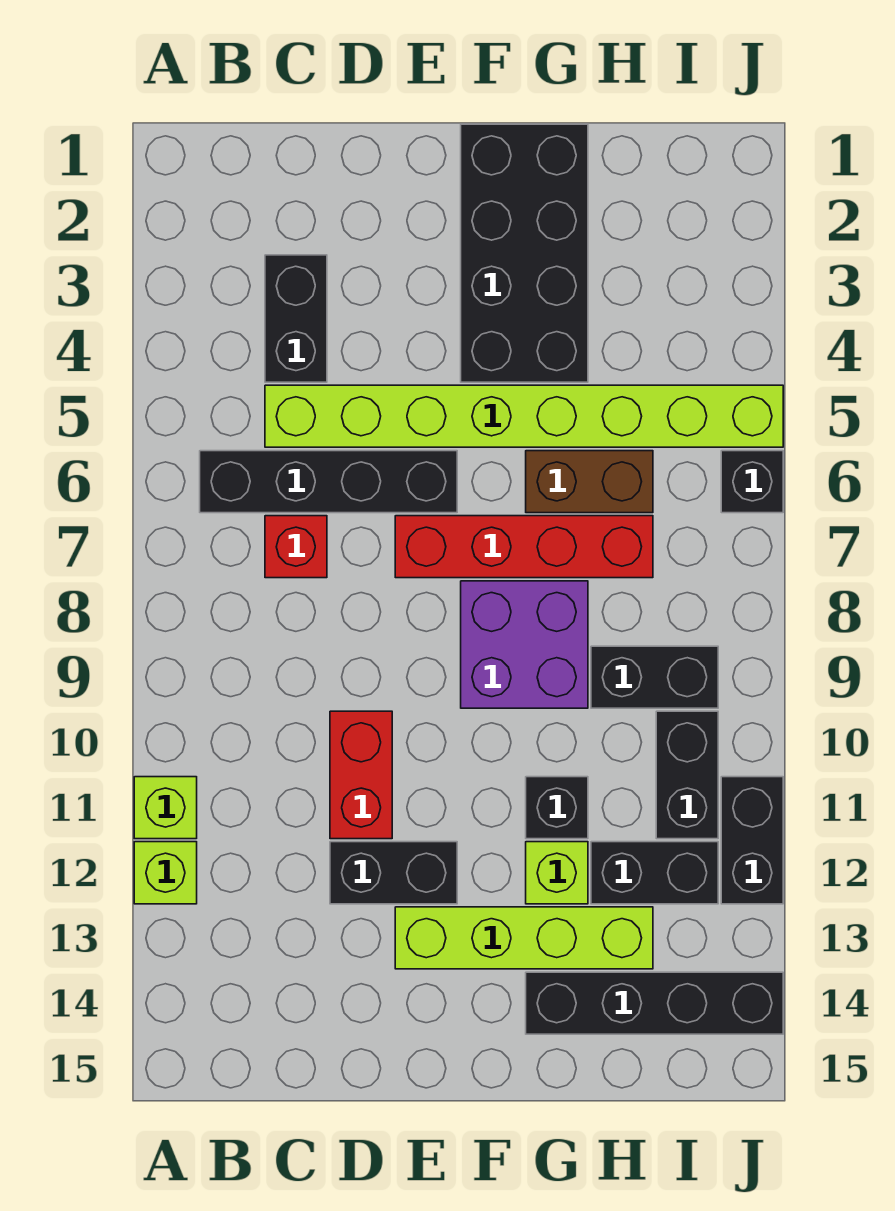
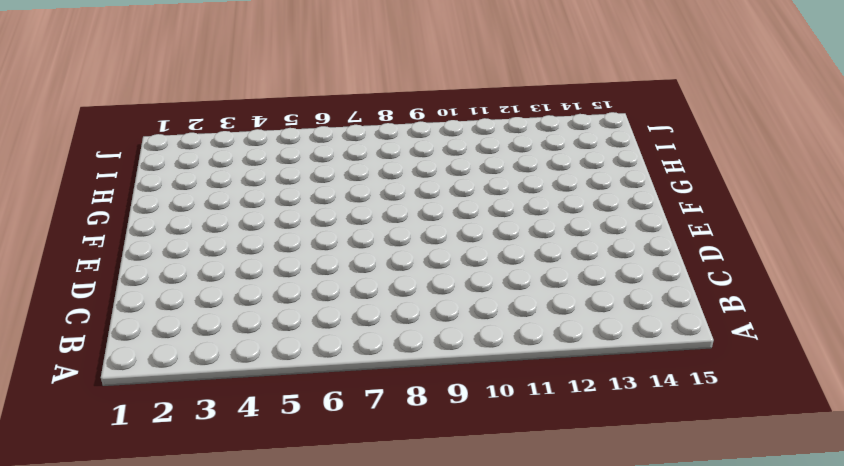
none -> lime 1x1 brick [134,777,197,839]
none -> lime 1x1 brick [134,842,197,904]
none -> black 1x4 brick [200,451,457,513]

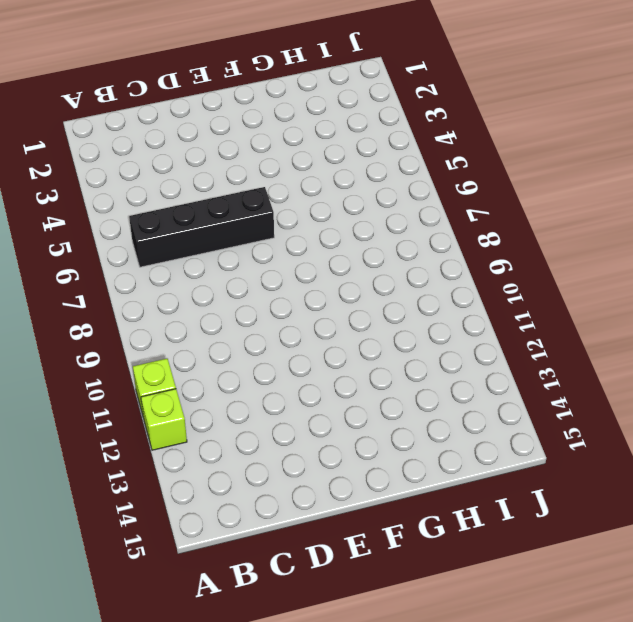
none -> black 1x2 brick [265,255,327,382]
none -> lime 1x8 brick [265,385,783,447]
none -> red 1x1 brick [265,516,327,578]

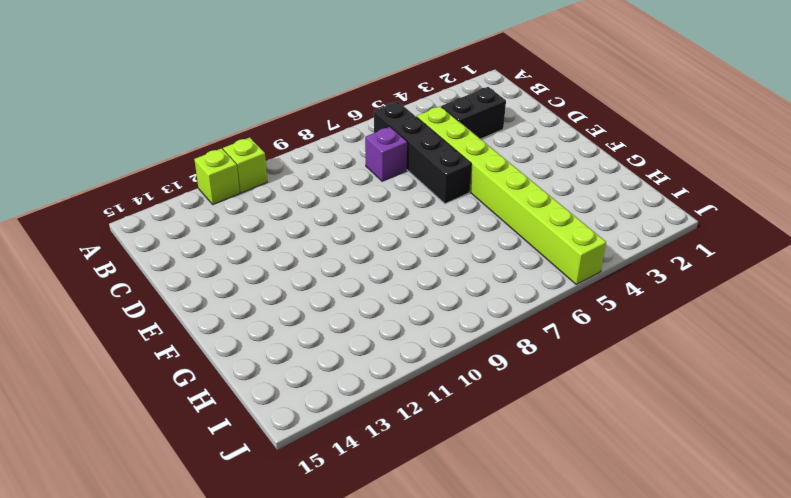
purple 1x1 brick [365,127,407,181] -> red 1x1 brick [265,516,327,578]
none -> red 1x2 brick [330,711,392,839]
none -> black 1x2 brick [330,842,457,904]
none -> red 1x4 brick [395,516,653,578]

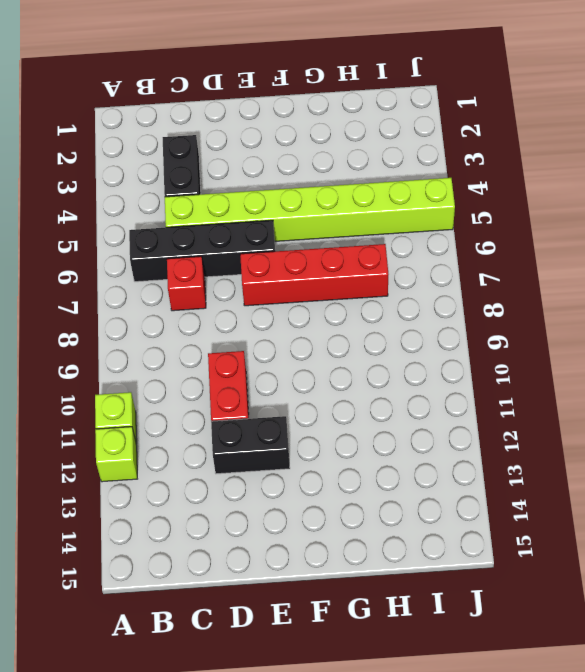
none -> lime 1x4 brick [395,907,653,969]
none -> black 2x4 brick [461,124,588,382]
none -> purple 2x2 brick [461,581,588,708]

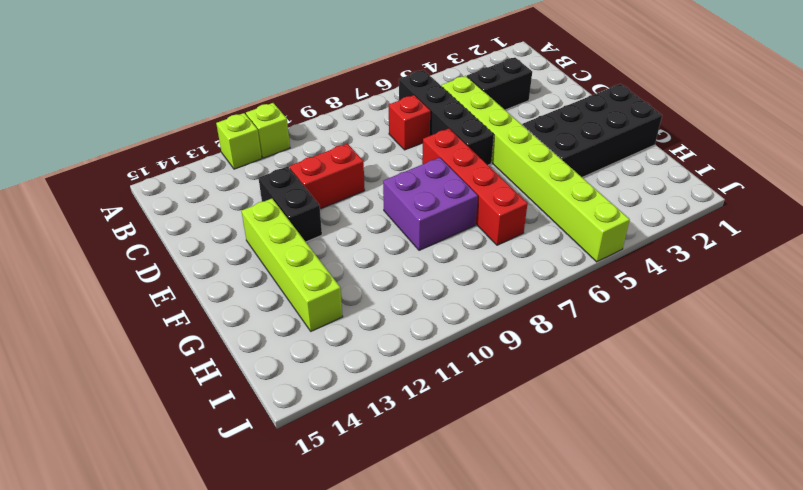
none -> brown 1x2 brick [526,451,653,513]
none -> black 1x1 brick [526,777,588,839]
none -> lime 1x1 brick [526,842,588,904]

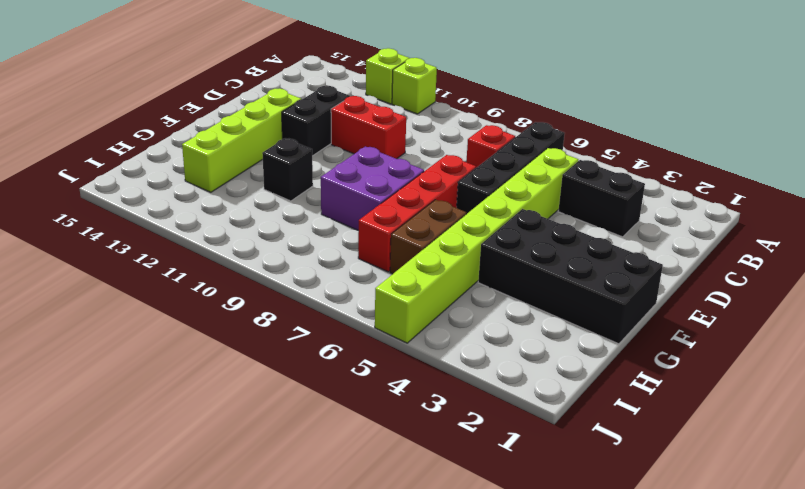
none -> lime 1x1 brick [526,842,588,904]
none -> black 1x4 brick [526,972,783,1034]
none -> black 1x2 brick [591,646,718,708]

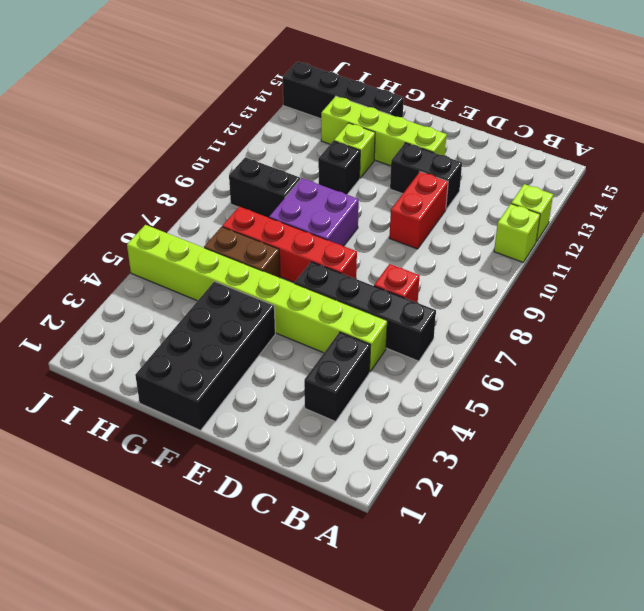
none -> black 1x2 brick [591,842,718,904]
none -> black 1x2 brick [656,711,718,839]
none -> black 1x1 brick [721,451,783,513]

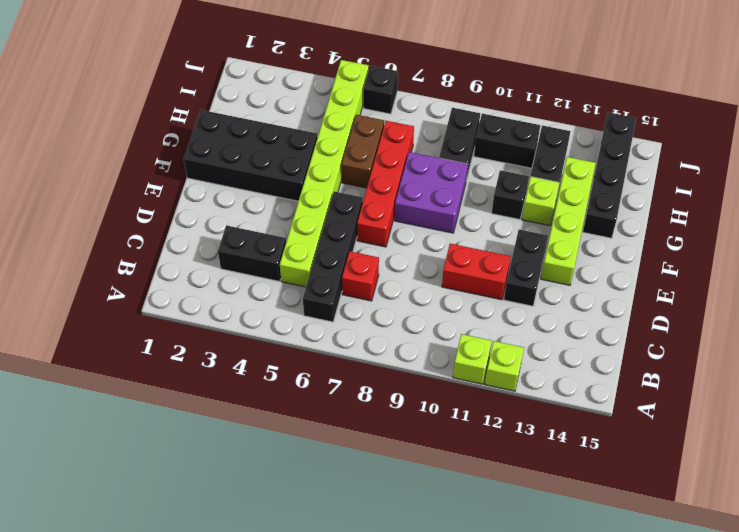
none -> black 1x2 brick [721,777,783,904]

